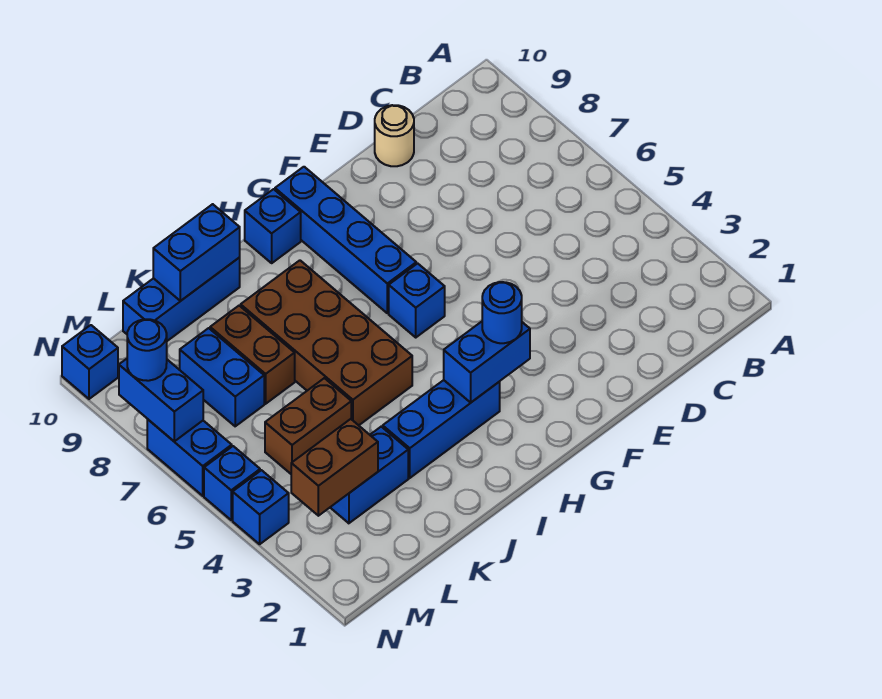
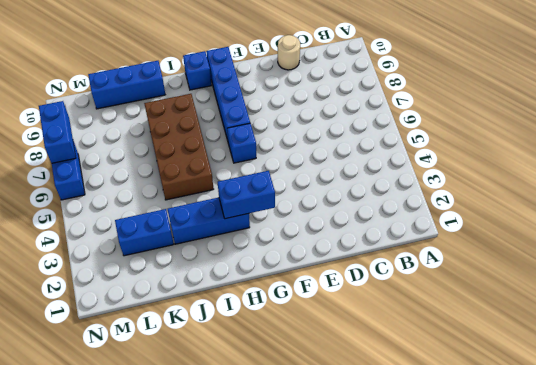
none -> brown 1x2 brick [265,378,351,474]
none -> brown 1x2 brick [210,306,295,404]
none -> blue 1x2 brick [180,328,264,426]

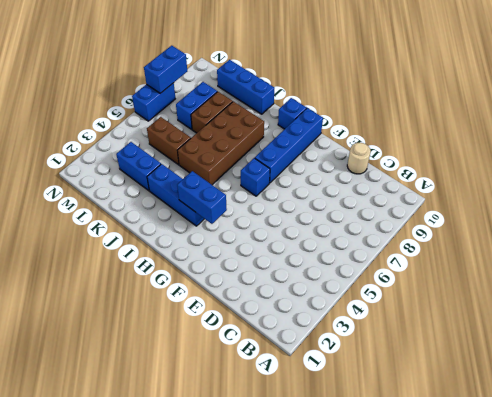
none -> blue 1x1 brick [233,470,289,544]
none -> blue 1x1 brick [204,446,260,520]
none -> blue 1x1 brick [62,325,118,399]

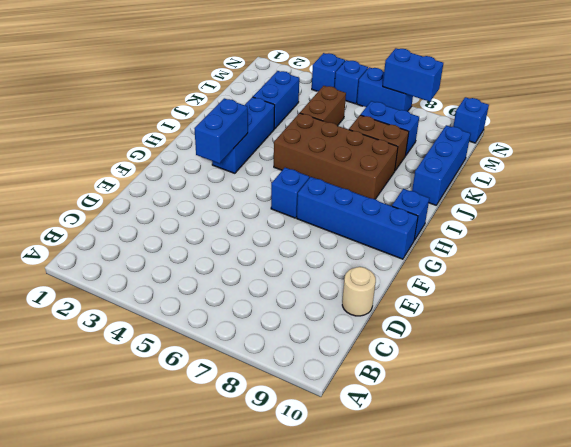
none -> blue 1x2 brick [153,204,240,301]
none -> brown 1x2 brick [291,419,378,516]
none -> blue 1x1 round brick [482,282,522,343]

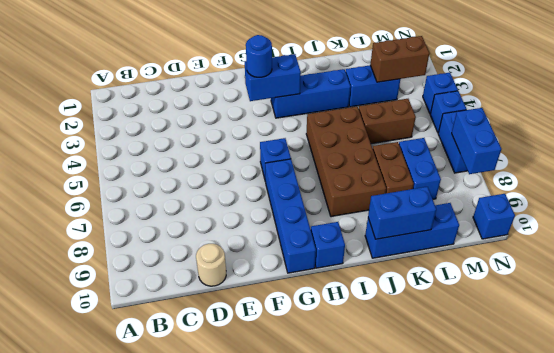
none -> blue 1x1 round brick [127,319,167,381]

